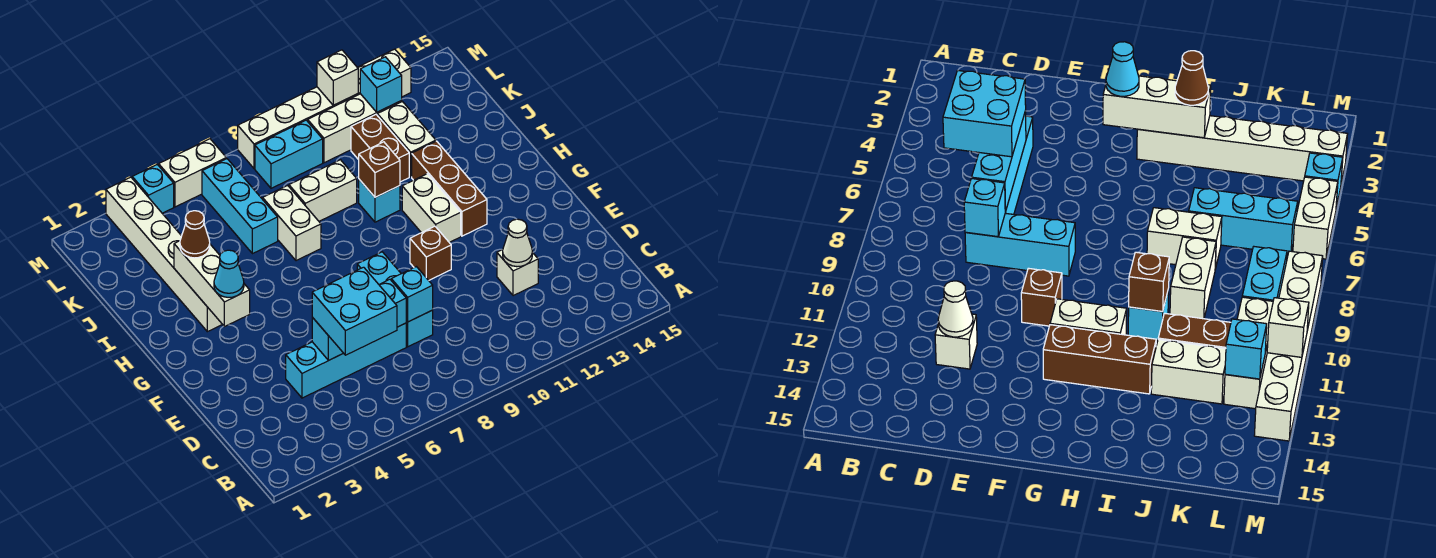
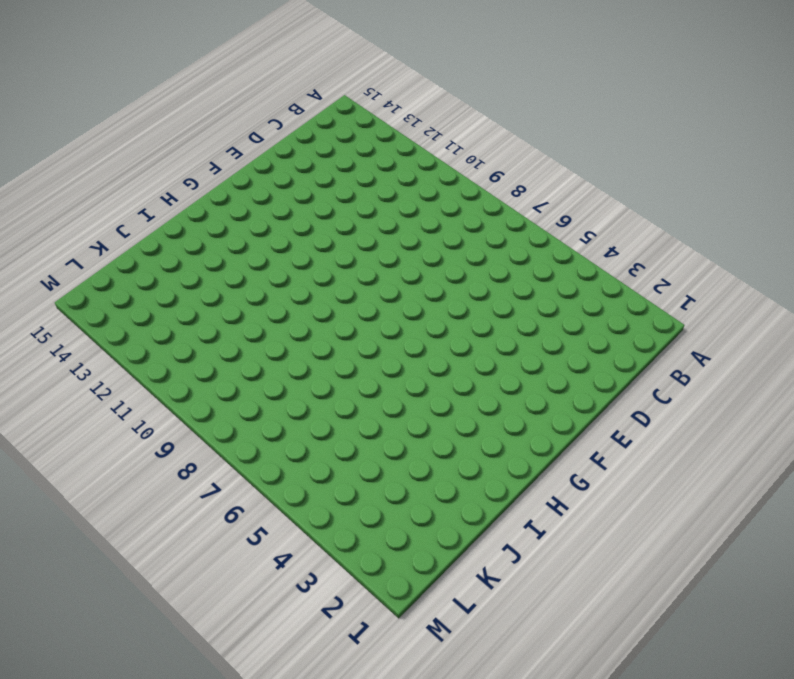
none -> cyan 1x4 brick [286,323,406,398]
none -> cyan 1x3 brick [357,252,433,347]
none -> white 1x1 brick [497,250,538,296]

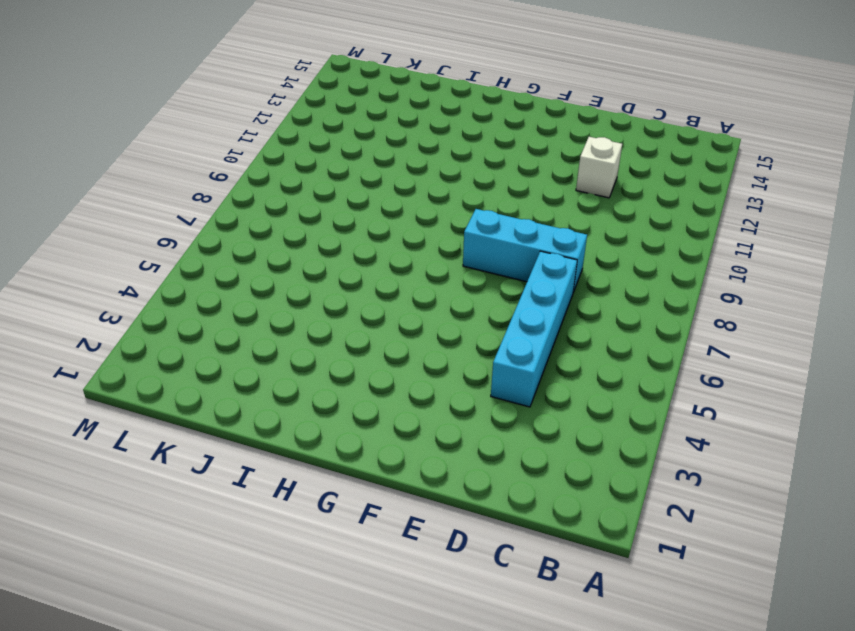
none -> brown 1x1 brick [410,226,451,280]
none -> white 1x2 brick [402,174,461,242]
none -> brown 1x3 brick [412,141,487,236]

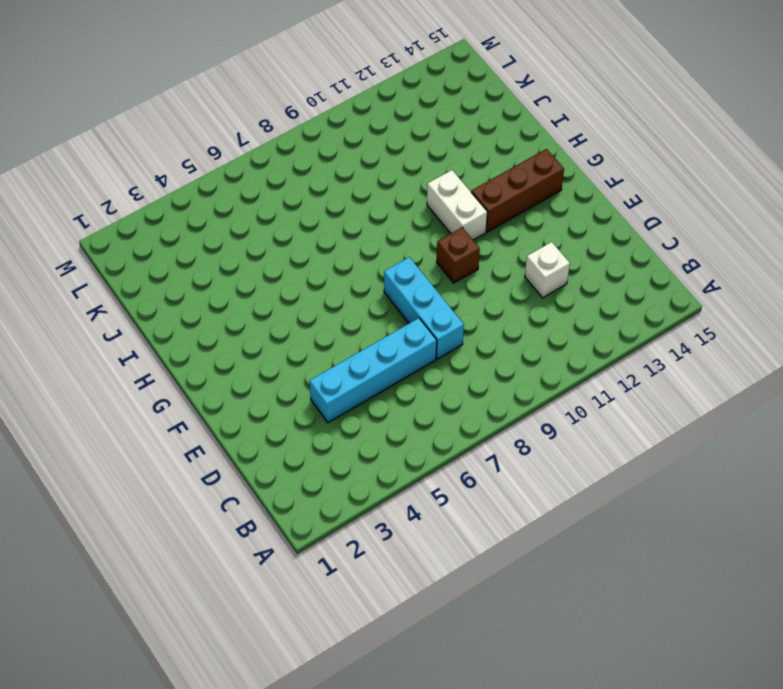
brown 1x3 brick [471,149,564,232] -> brown 1x3 brick turned to [412,141,487,236]
none -> white 1x6 brick [106,177,223,332]
none -> white 1x2 brick [263,185,321,261]
none -> cyan 1x1 brick [359,179,400,222]

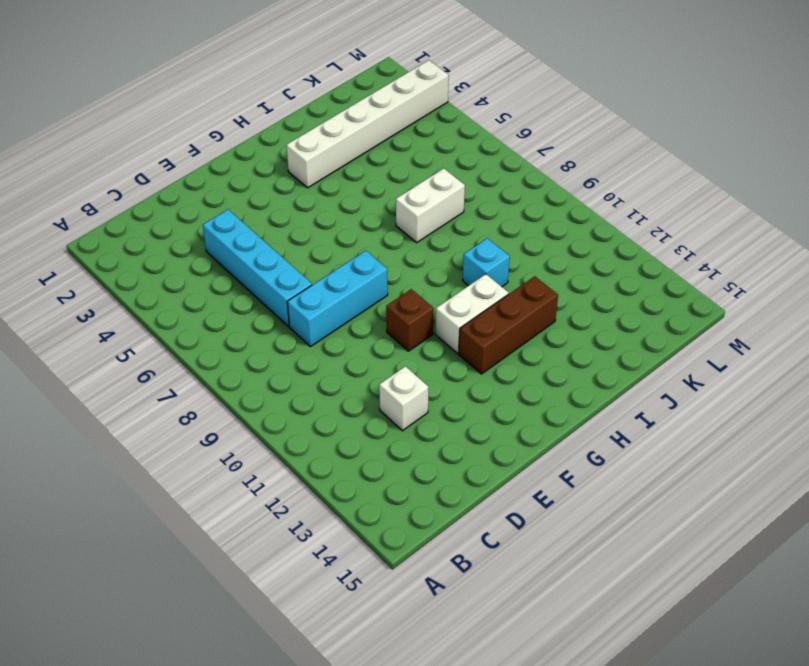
none -> cyan 1x3 brick [202,159,278,254]
none -> white 1x2 brick [289,160,357,221]
none -> brown 1x2 brick [351,115,409,182]

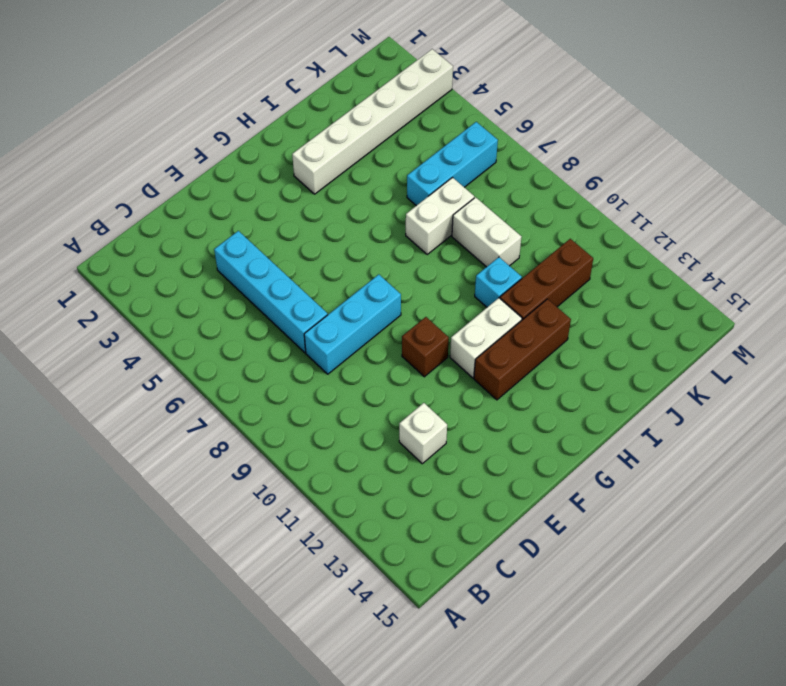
brown 1x3 brick [500,239,593,320] -> brown 1x2 brick [351,115,409,182]
none -> white 1x2 brick [377,102,436,177]
none -> cyan 1x2 brick [255,120,323,188]
none -> white 1x3 brick [308,94,402,163]

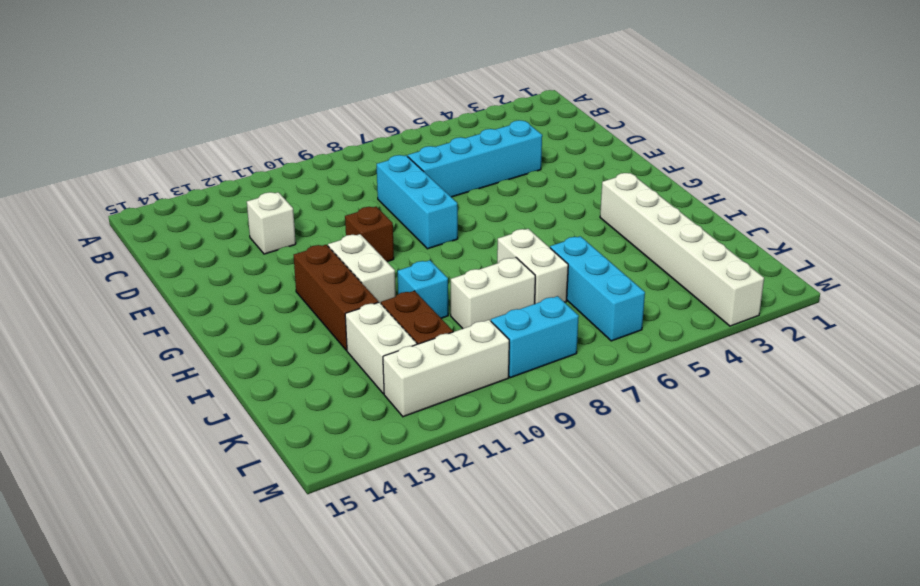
none -> cyan 1x1 brick [132,165,174,213]
none -> white 1x2 brick [159,139,226,207]
none -> white 1x6 brick [238,49,411,169]

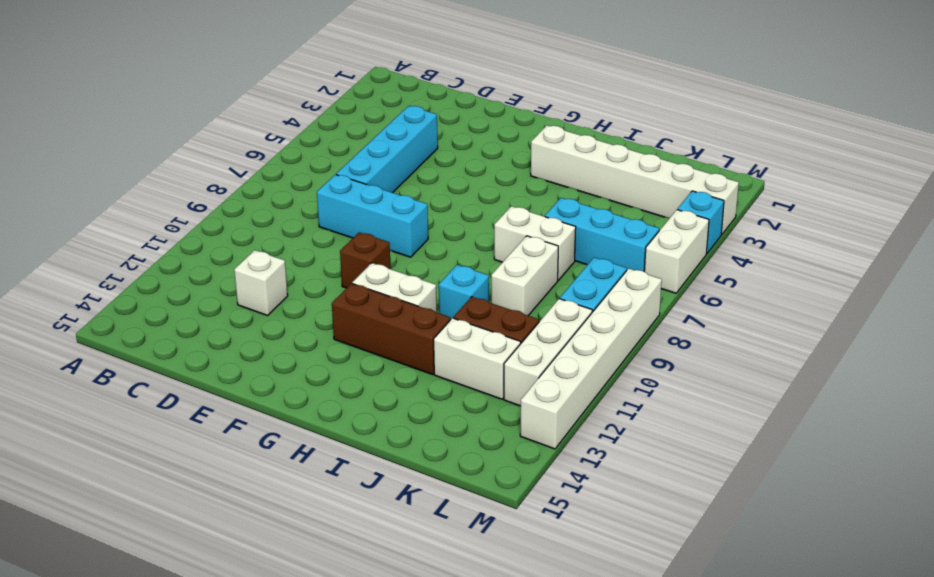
none -> cyan 1x3 brick [312,279,406,360]
none -> cyan 1x1 brick [391,267,433,322]
none -> white 1x1 cone [503,219,532,267]

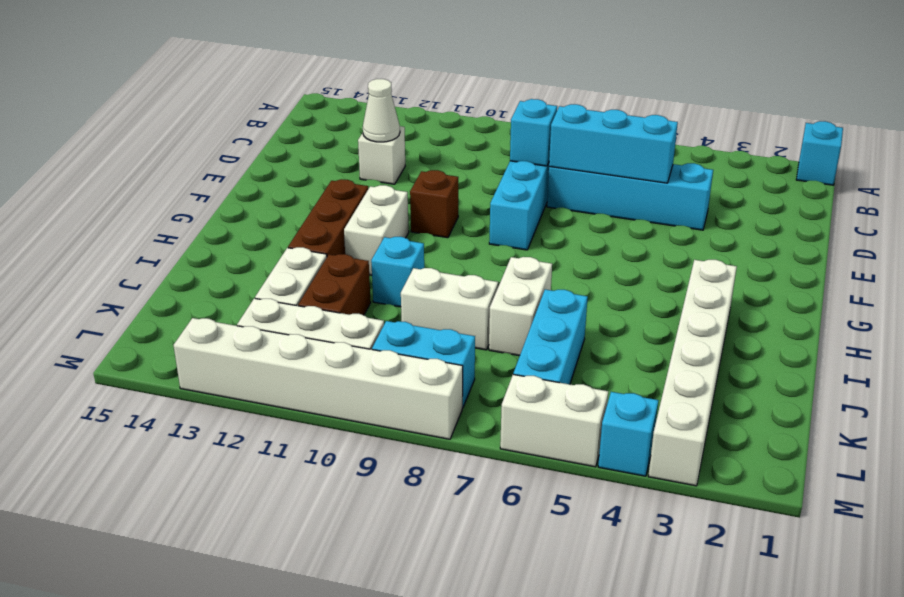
cyan 1x1 brick [796,121,843,185] -> cyan 1x1 brick moved to [360,57,402,112]
none -> white 1x3 brick [174,241,250,327]
none -> brown 1x1 brick [359,142,400,197]
none -> white 1x1 brick [317,50,358,105]

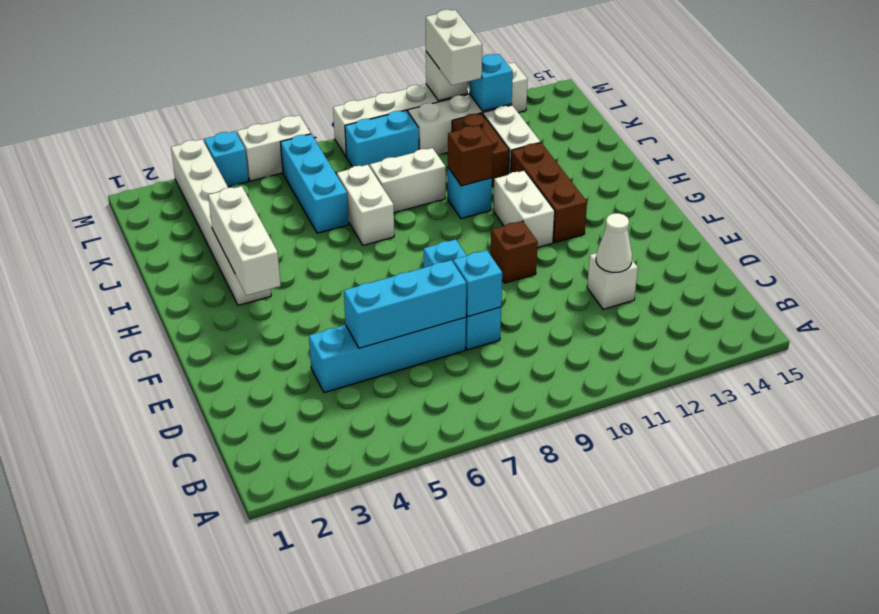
white 1x2 brick [426,10,482,85] -> none
none -> cyan 2x2 brick [312,267,397,355]
none -> cyan 1x1 cone [214,250,244,297]
none -> brown 1x1 cone [180,211,210,258]

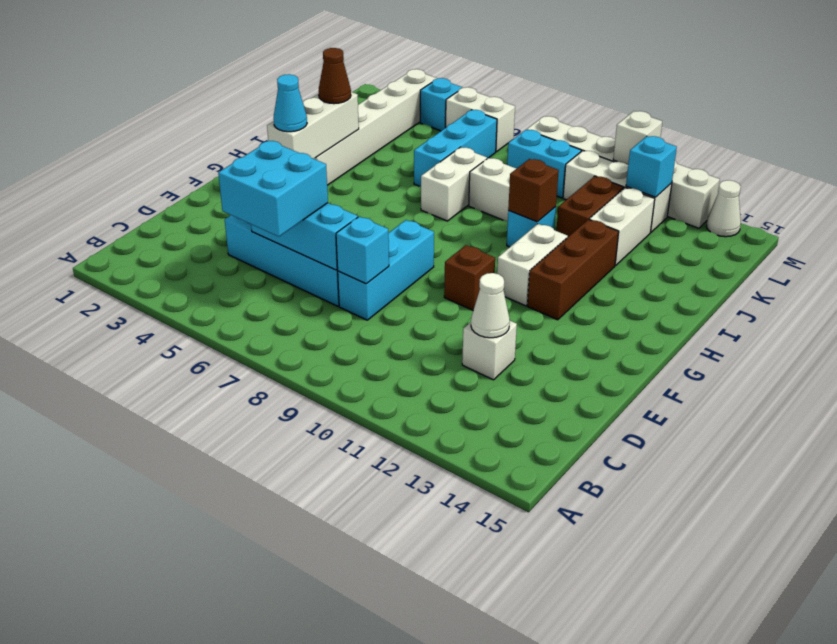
white 1x1 cone [707,180,741,237] -> none

